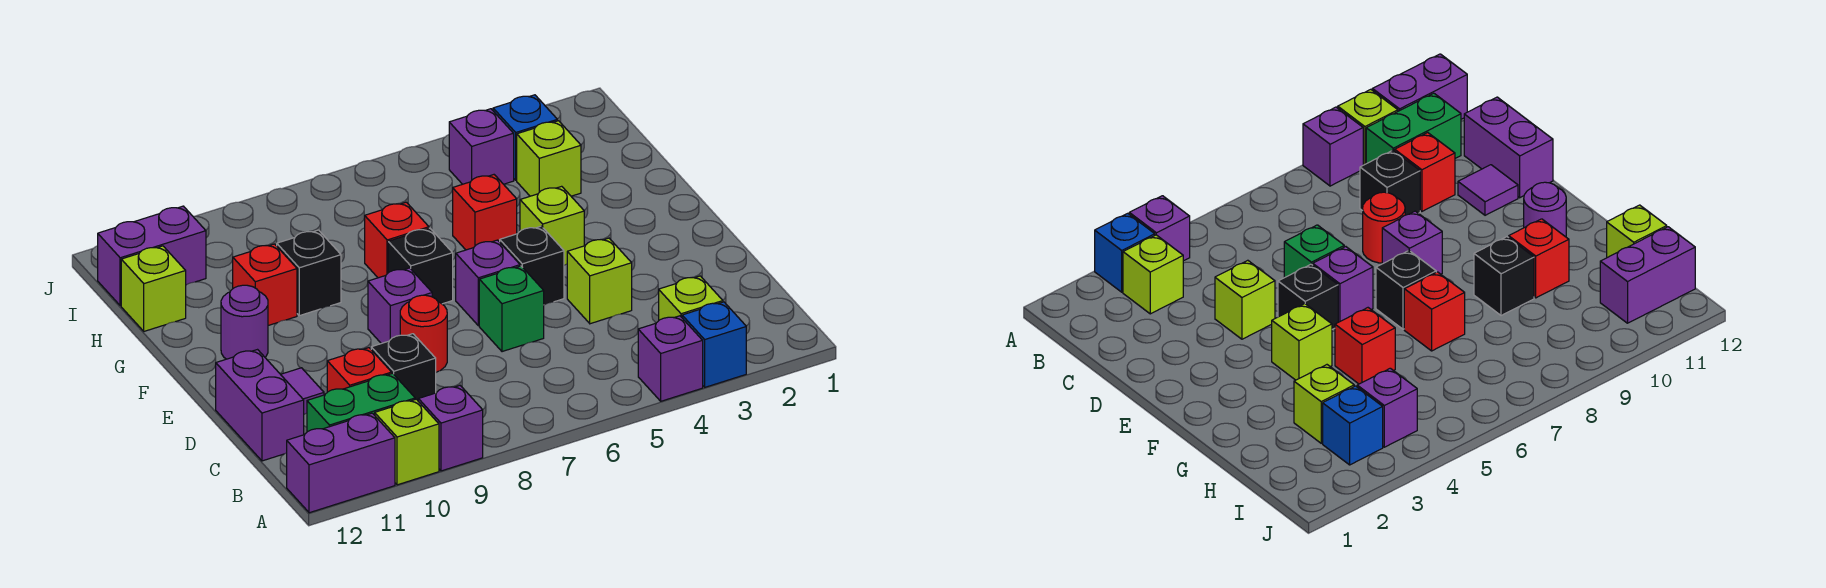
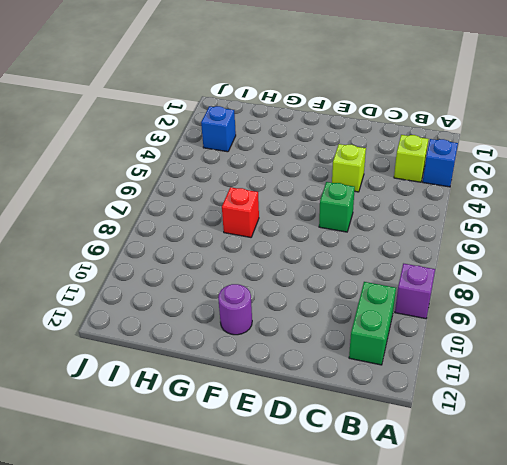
none -> purple 1x1 brick [638,316,703,401]
none -> lime 1x1 brick [375,399,439,485]
none -> purple 1x2 brick [287,413,395,513]

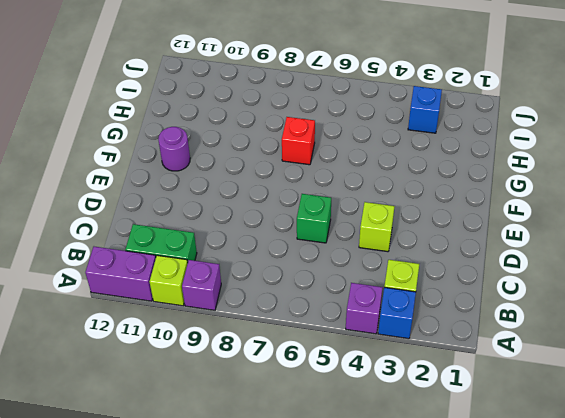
none -> black 1x1 brick [371,334,436,400]
none -> red 1x1 brick [327,348,392,392]
none -> purple 1x2 brick [216,350,304,461]

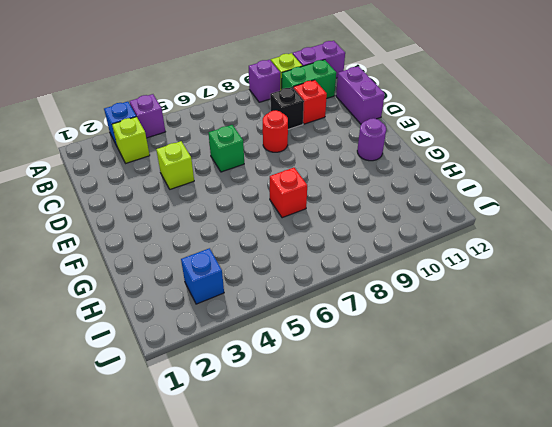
none -> purple 1x1 tile [281,368,324,414]
none -> black 1x1 brick [500,226,564,305]
none -> purple 1x1 brick [456,240,520,326]

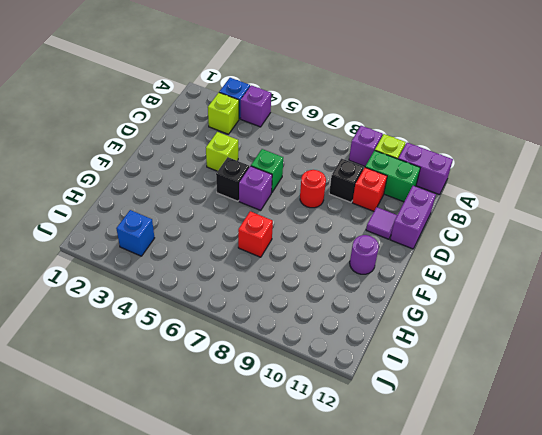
none -> purple 1x1 brick [368,268,432,344]
none -> lime 1x1 brick [520,186,584,265]
none -> black 1x1 brick [388,228,453,304]

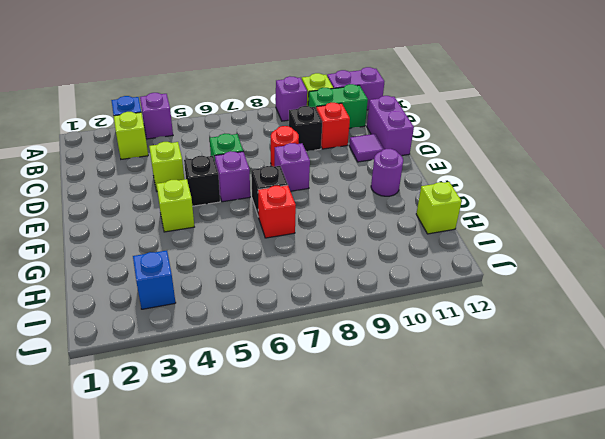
none -> red 1x1 brick [453,175,517,250]
none -> black 1x1 brick [277,230,341,316]
none -> red 1x1 brick [233,244,297,326]

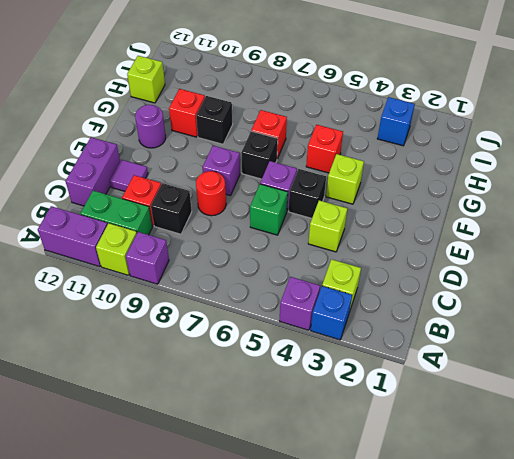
none -> lime 1x1 brick [517,121,581,196]
none -> purple 1x1 brick [449,109,514,184]
none -> purple 1x2 brick [98,206,206,306]

